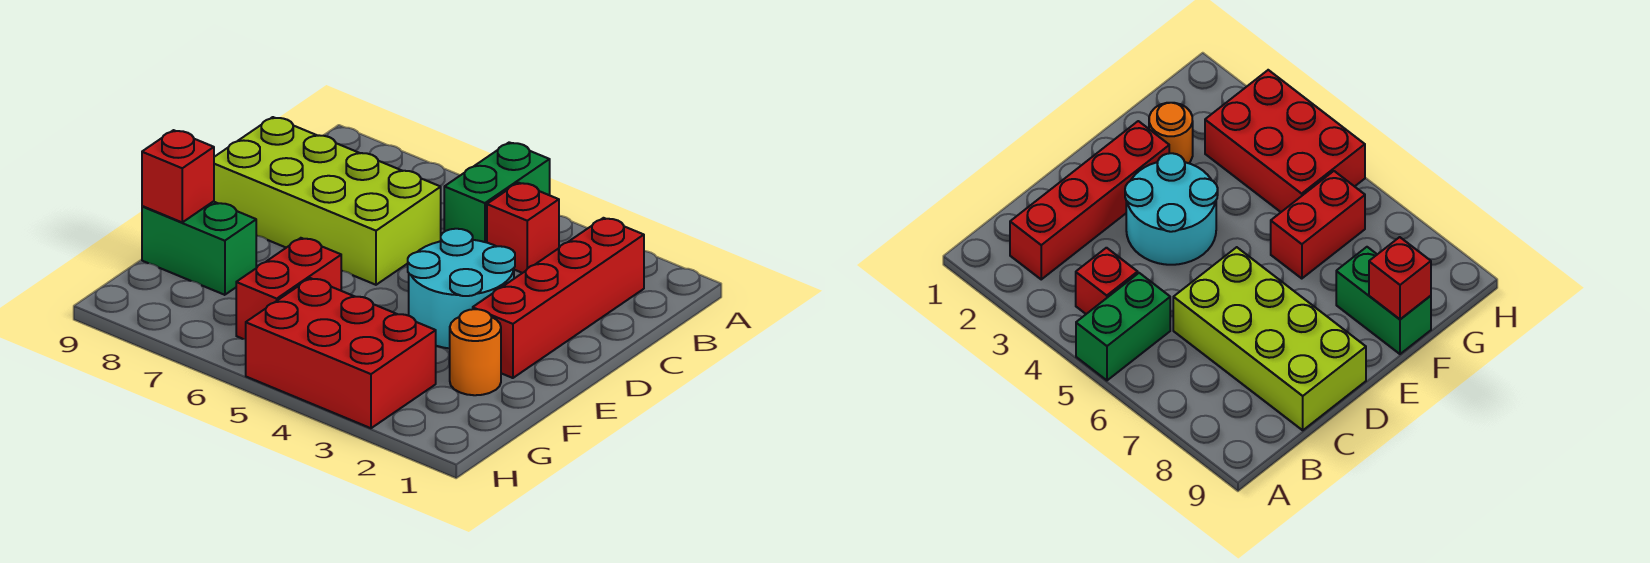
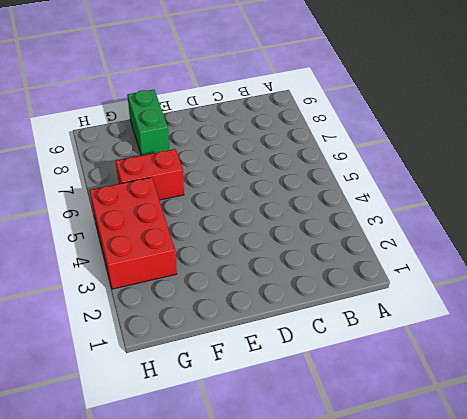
none -> green 1x2 brick [444,142,550,242]
none -> red 1x4 brick [473,218,644,378]

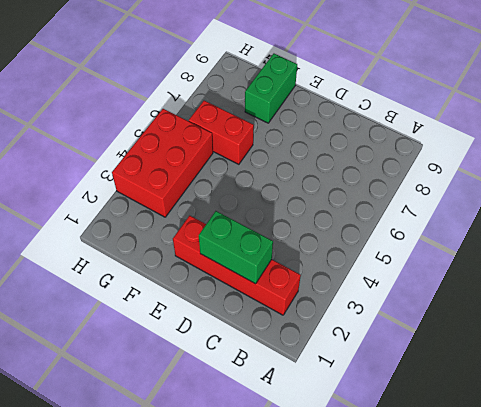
green 1x2 brick [199,211,273,284] -> green 1x2 brick moved to [444,142,550,242]
none -> red 1x1 brick [487,183,559,273]
none -> lime 2x4 brick [214,117,441,285]

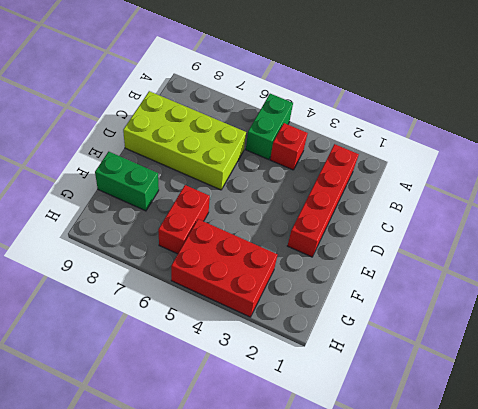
none -> cyan 2x2 round brick [408,229,515,348]
none -> orange 1x1 round brick [450,309,501,395]

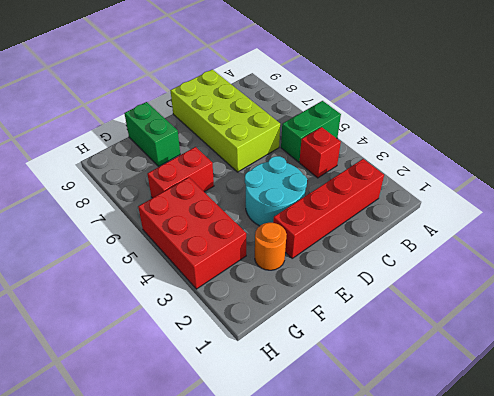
none -> red 1x1 brick [142,130,214,222]

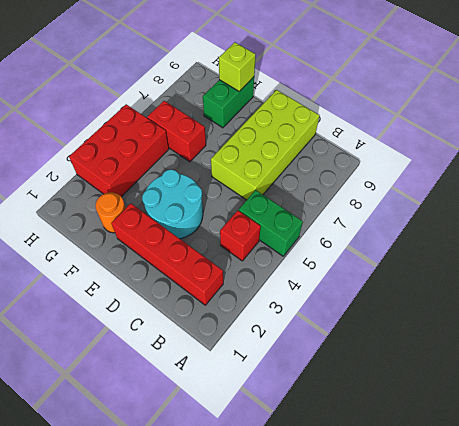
lime 1x1 brick [219,42,256,91] -> red 1x1 brick [142,130,214,222]

